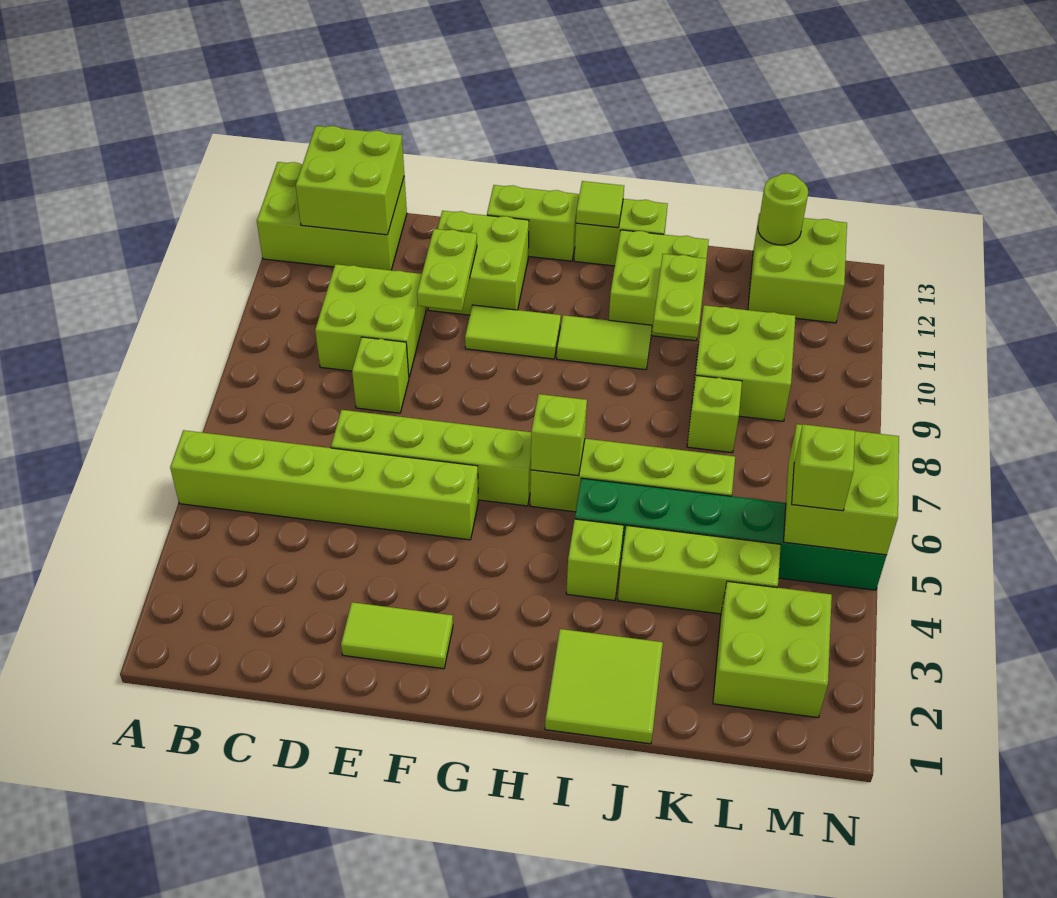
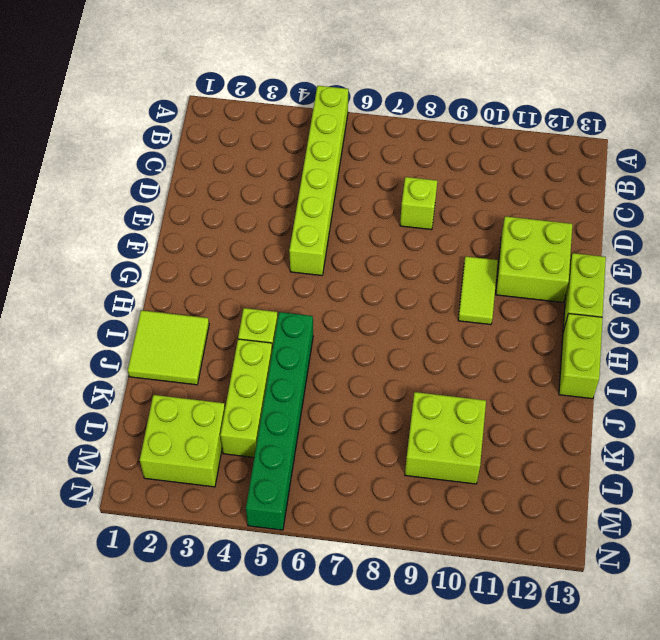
none -> lime 2x3 brick [257,162,407,270]
none -> lime 2x2 brick [315,264,426,377]
none -> lime 1x4 brick [331,410,531,506]

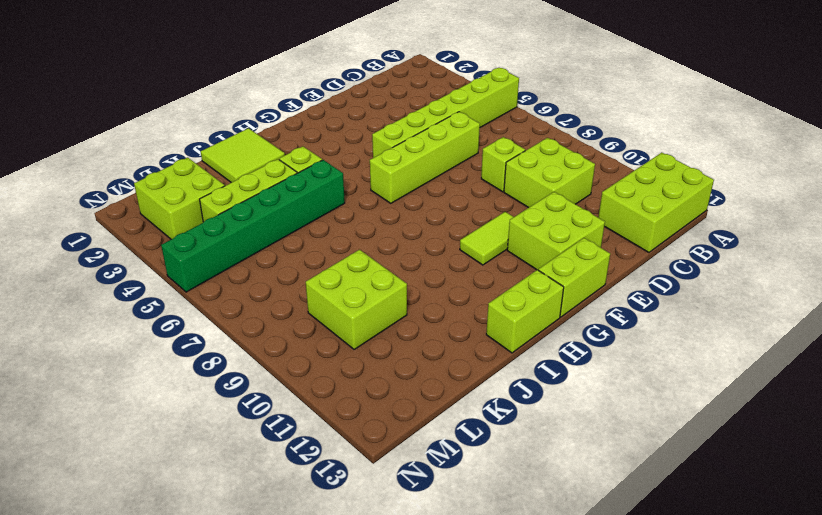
none -> lime 1x2 tile [341,602,453,669]
none -> lime 1x4 brick [530,439,735,512]
none -> lime 1x2 tile [557,315,652,370]

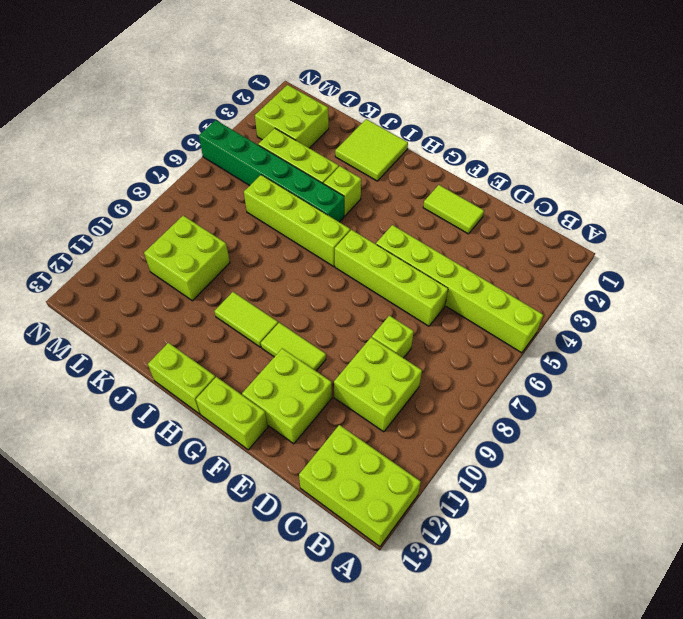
none -> lime 2x2 brick [609,230,709,341]
none -> lime 1x1 brick [687,375,742,453]
none -> lime 2x2 brick [748,213,847,323]

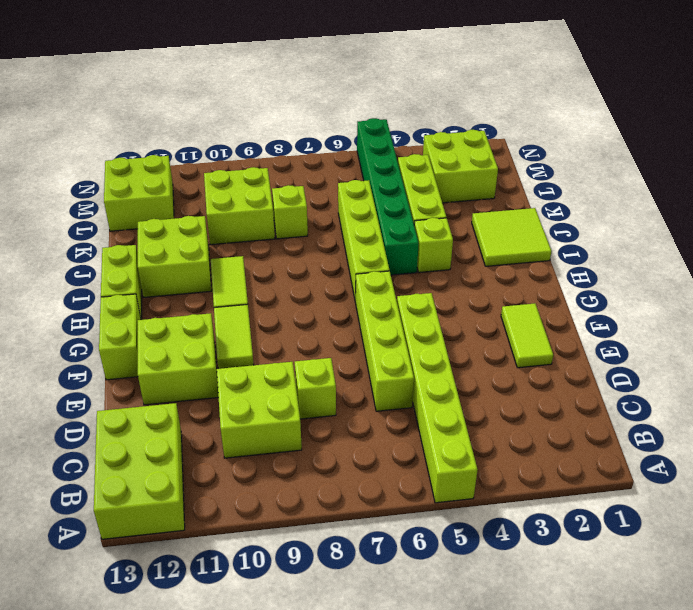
none -> lime 2x2 brick [296,126,404,235]
none -> lime 1x2 plate [417,229,477,311]
none -> lime 1x1 brick [531,394,587,476]

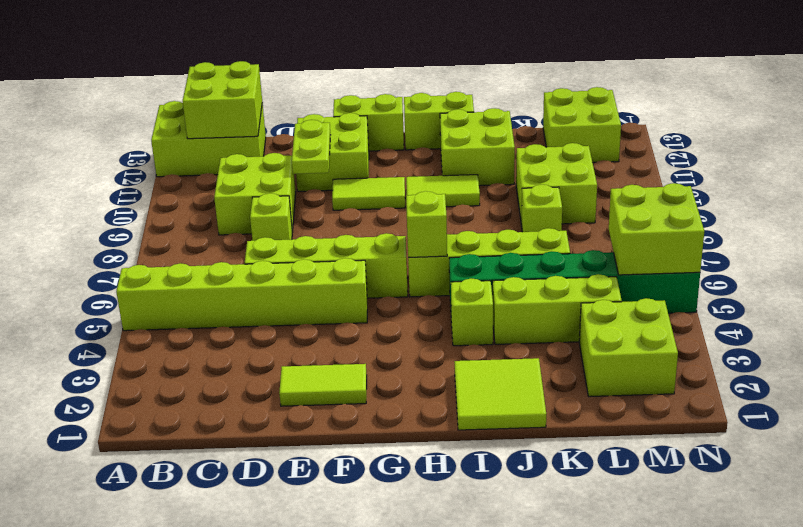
none -> lime 1x1 tile [576,181,624,228]
none -> lime 1x2 plate [652,254,707,337]
none -> lime 1x1 round brick [758,173,808,245]

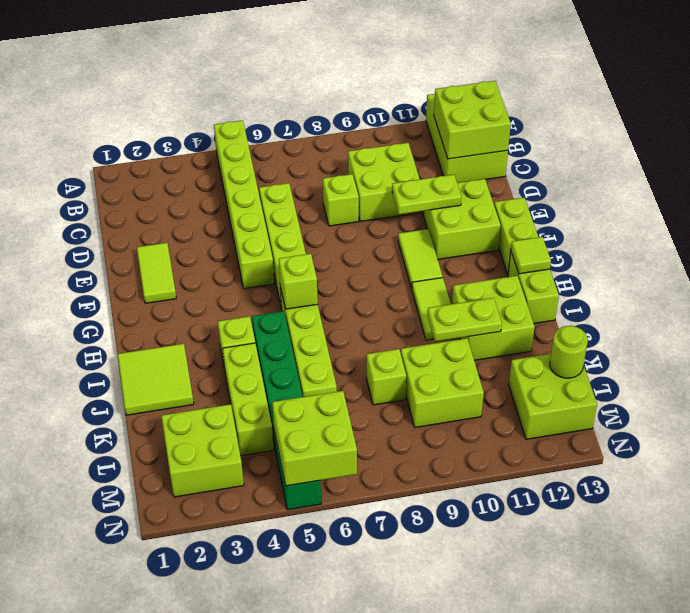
none -> lime 1x1 brick [792,424,855,511]

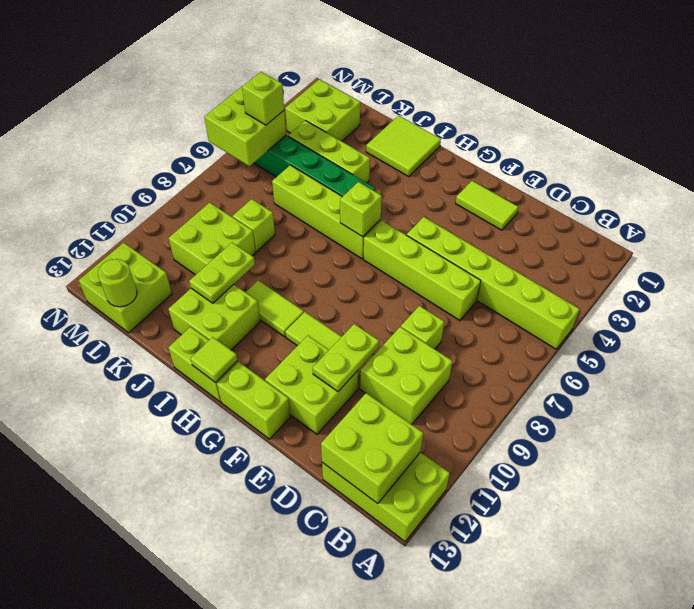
none -> lime 1x1 brick [566,519,624,600]

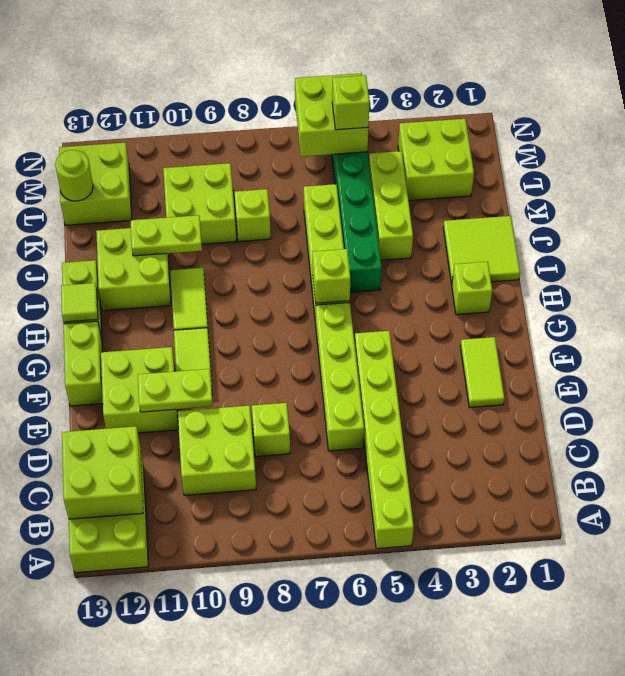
lime 1x1 brick [452,262,492,315] -> lime 1x1 brick moved to [566,519,624,600]

